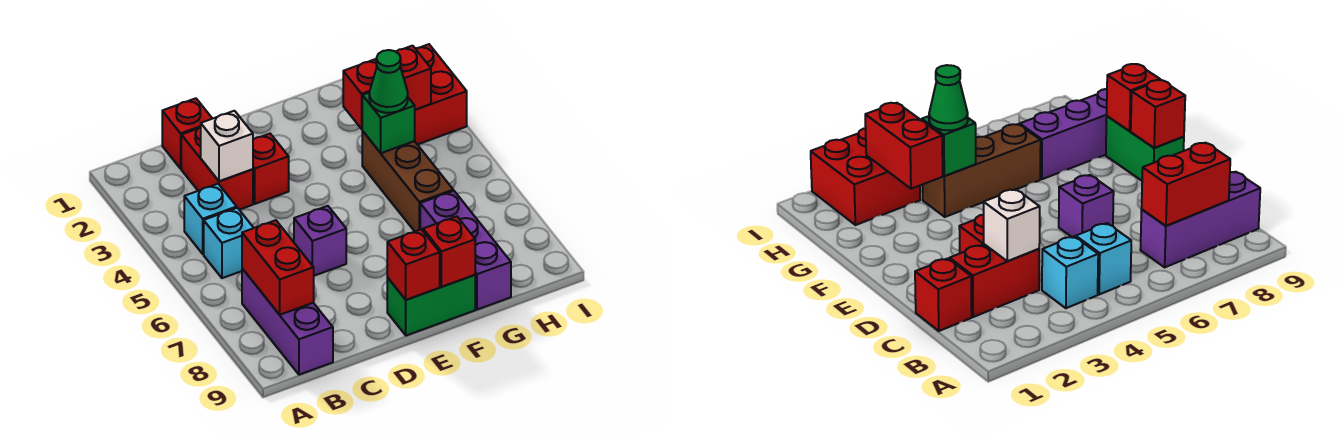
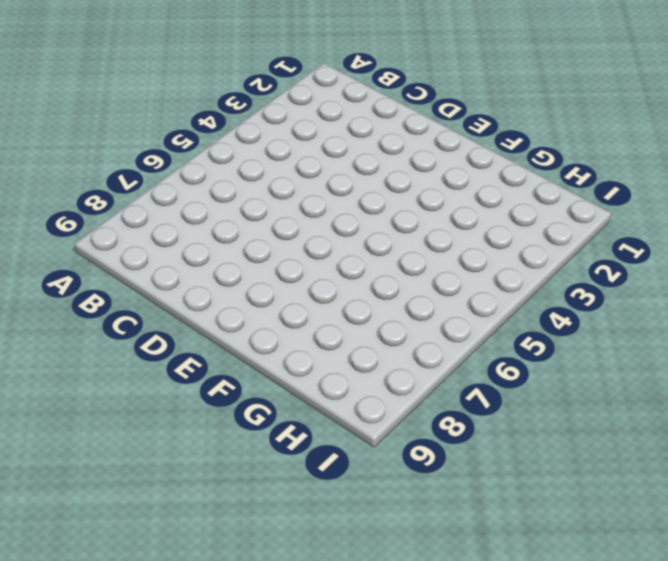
none -> cyan 1x1 brick [184,184,237,254]
none -> cyan 1x1 brick [204,208,253,278]
none -> purple 1x3 brick [242,269,333,375]

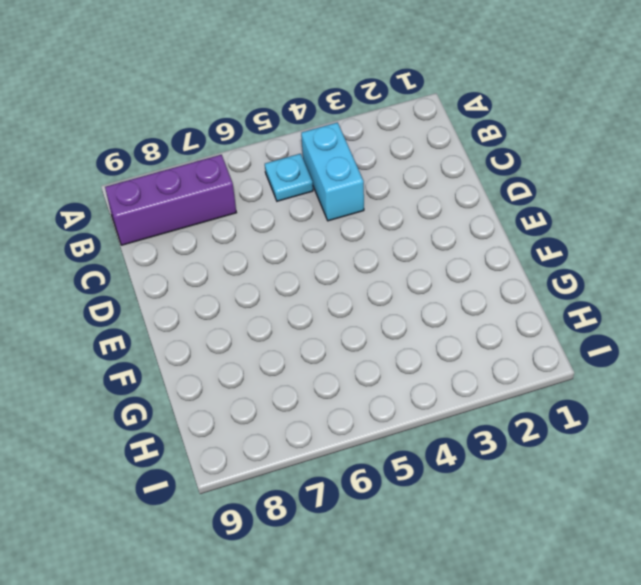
cyan 1x2 brick [301,123,364,221] -> cyan 1x1 brick [184,184,237,254]
cyan 1x1 plate [265,154,313,201] -> cyan 1x1 brick [204,208,253,278]
none -> red 1x1 brick [162,98,212,169]
none -> red 1x2 brick [181,127,253,210]
none -> red 1x1 brick [253,134,289,204]

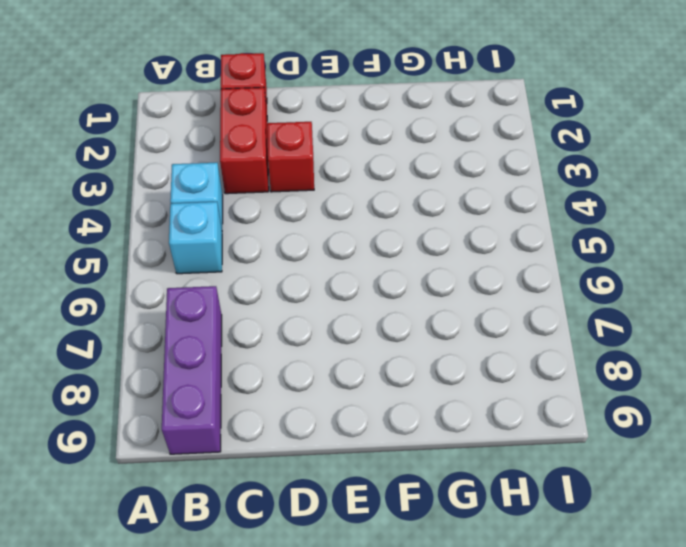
none -> purple 1x1 brick [294,206,346,276]
none -> green 1x2 brick [387,275,475,336]
none -> brown 1x3 brick [362,131,453,231]

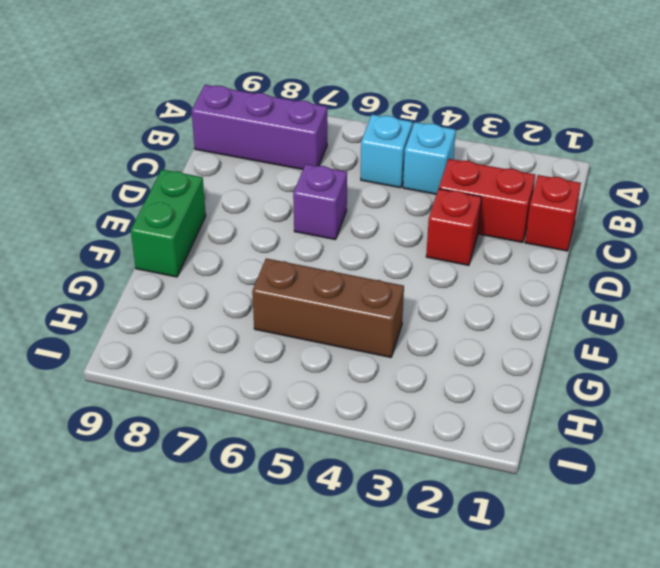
none -> purple 1x3 brick [420,191,511,310]
none -> red 2x2 brick [415,44,467,145]
none -> red 1x2 brick [242,220,314,315]

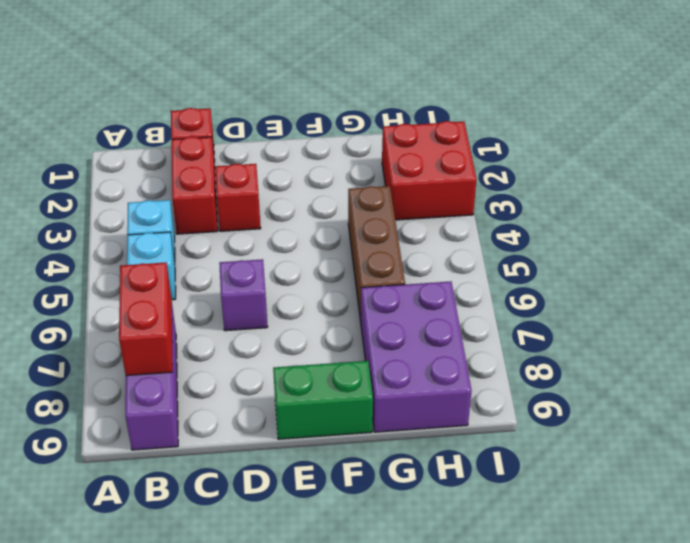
purple 2x3 brick [361,281,472,432] -> purple 1x3 brick [420,191,511,310]
none -> white 1x1 brick [201,111,253,181]
none -> red 1x1 brick [387,229,440,300]
none -> red 1x1 brick [423,216,475,287]

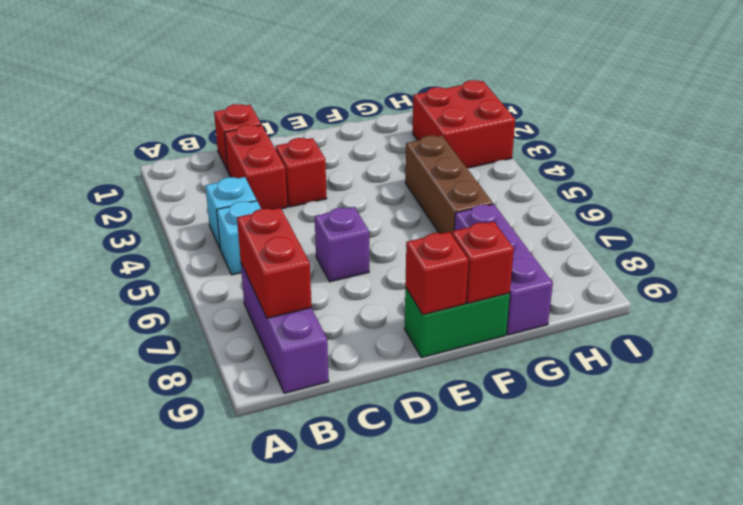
none -> white 1x1 brick [201,111,253,181]
none -> red 1x2 brick [343,46,431,129]
none -> green 1x1 brick [362,93,415,153]

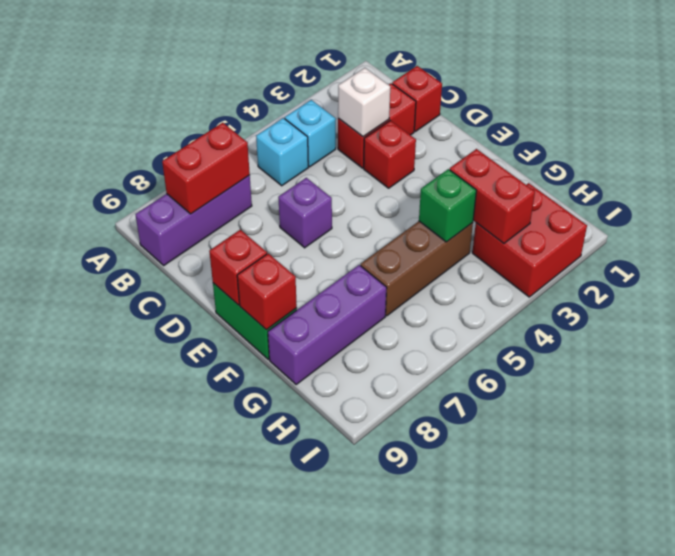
none -> green 1x1 cone [369,50,408,113]

